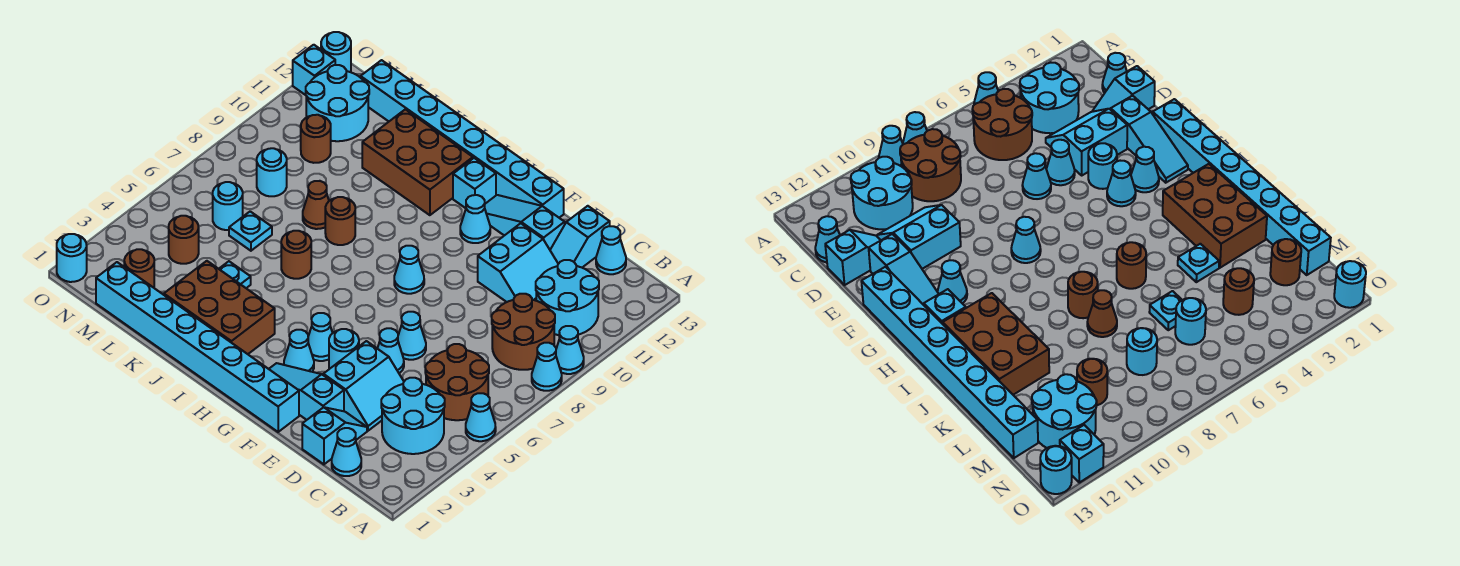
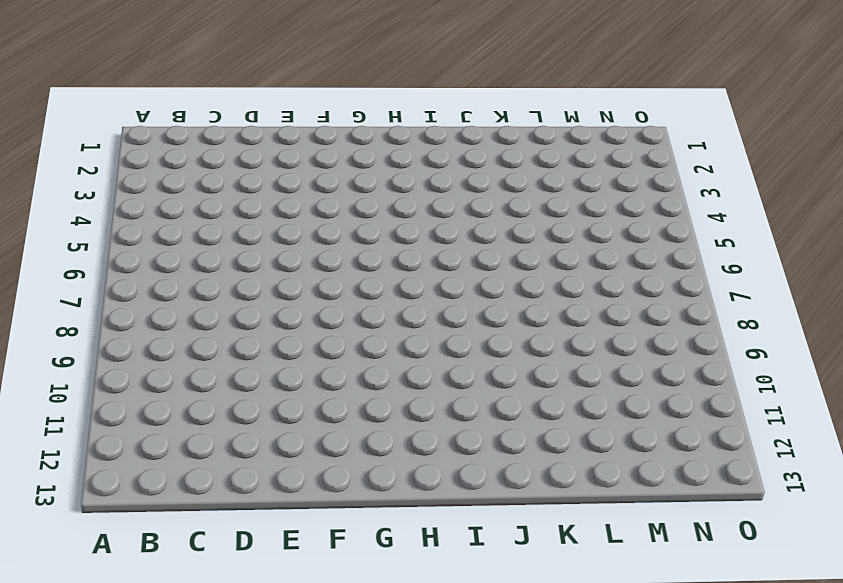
none -> cyan 1x1 cone [466,393,496,441]
none -> cyan 1x1 cone [532,343,562,391]
none -> cyan 1x1 cone [556,326,584,374]
none -> cyan 2x2 round brick [381,378,445,454]

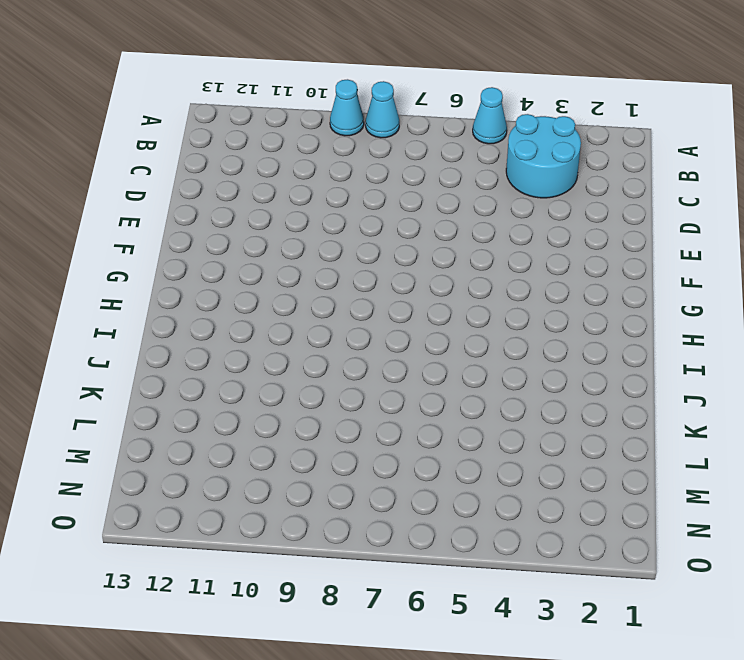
none -> brown 2x2 round brick [425,344,489,420]
none -> brown 2x2 round brick [492,294,555,370]
none -> cyan 2x2 round brick [536,260,599,335]
none -> cyan 1x1 cone [332,428,361,476]

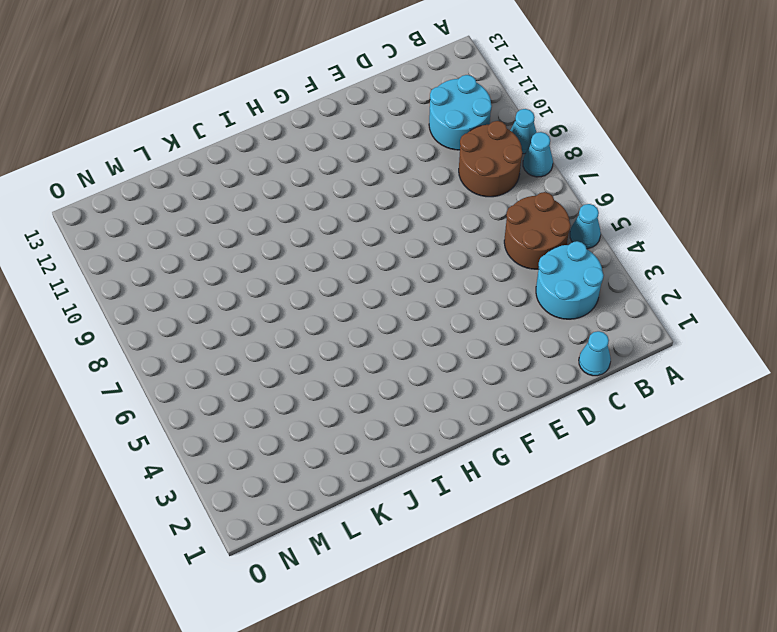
none -> cyan 1x1 cone [596,226,626,274]
none -> cyan 1x2 slope [302,407,367,464]
none -> cyan 2x2 slope [323,341,404,431]
none -> cyan 2x2 slope [478,223,558,302]

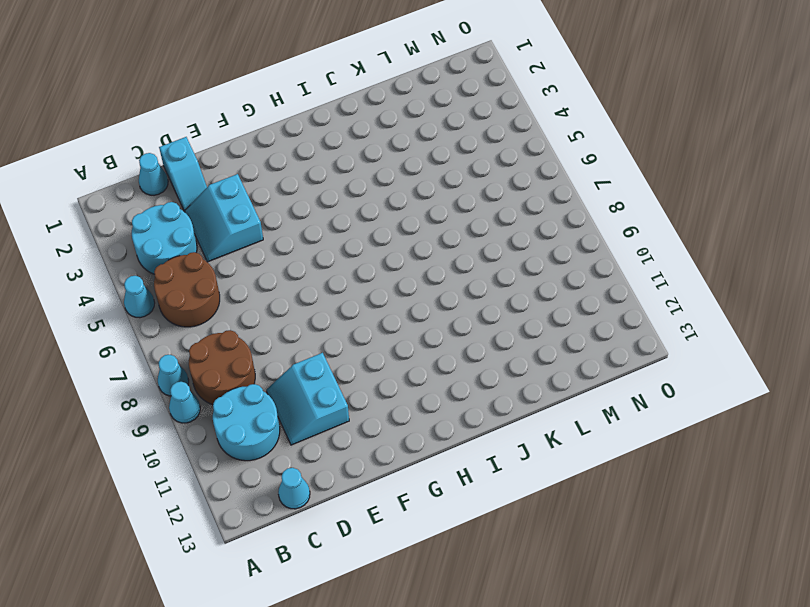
none -> cyan 1x2 slope [550,206,610,267]
none -> cyan 1x3 slope [269,363,344,420]
none -> cyan 1x1 cone [377,328,404,373]
none -> cyan 1x1 cone [398,312,426,360]

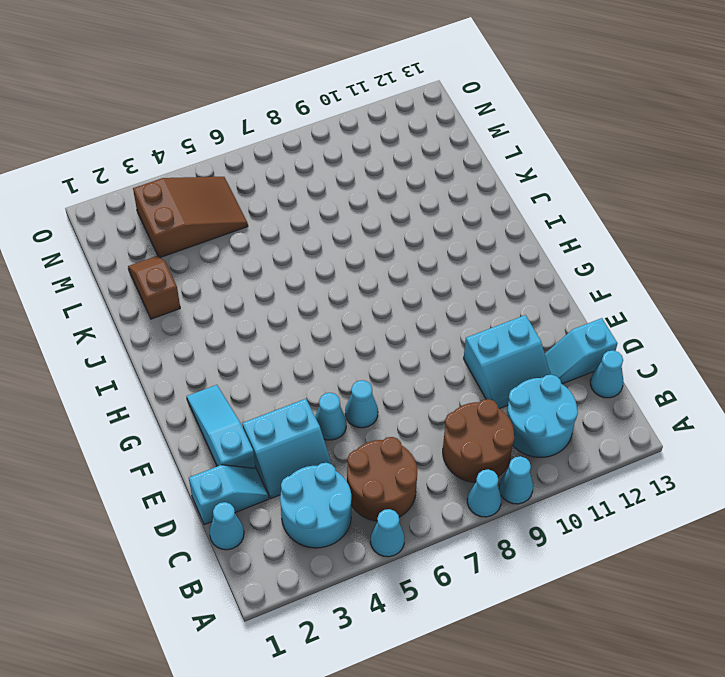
brown 1x2 slope [128,256,180,319] -> brown 2x3 brick [164,261,275,354]
brown 2x3 slope [133,177,248,258] -> brown 1x1 round brick [169,216,199,264]
none -> cyan 1x3 slope [485,195,565,249]
none -> cyan 1x8 brick [96,262,299,432]
none -> cyan 1x1 round brick [329,329,359,369]
none -> cyan 1x8 brick [361,60,564,218]

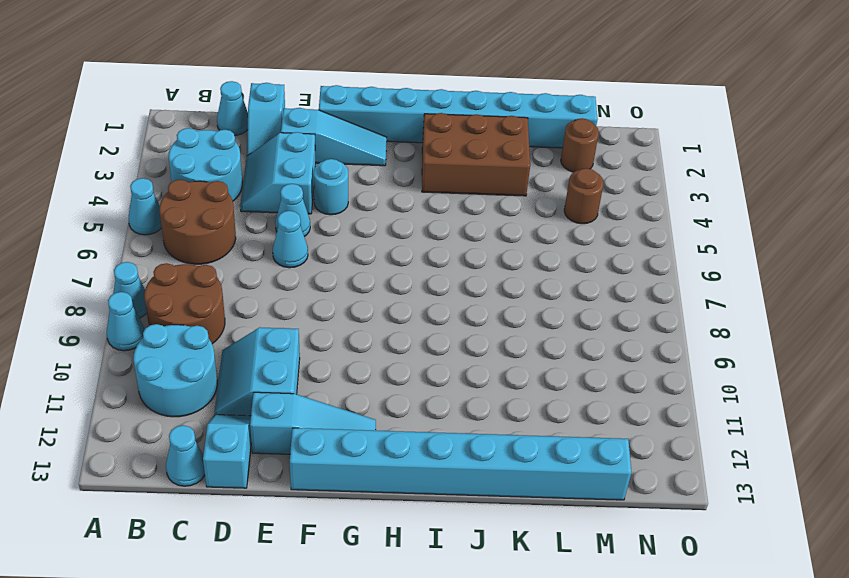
none -> cyan 1x1 cone [284,330,314,372]
none -> cyan 1x1 cone [308,313,332,361]
none -> cyan 1x1 cone [394,246,424,294]
none -> cyan 1x1 cone [460,195,490,243]

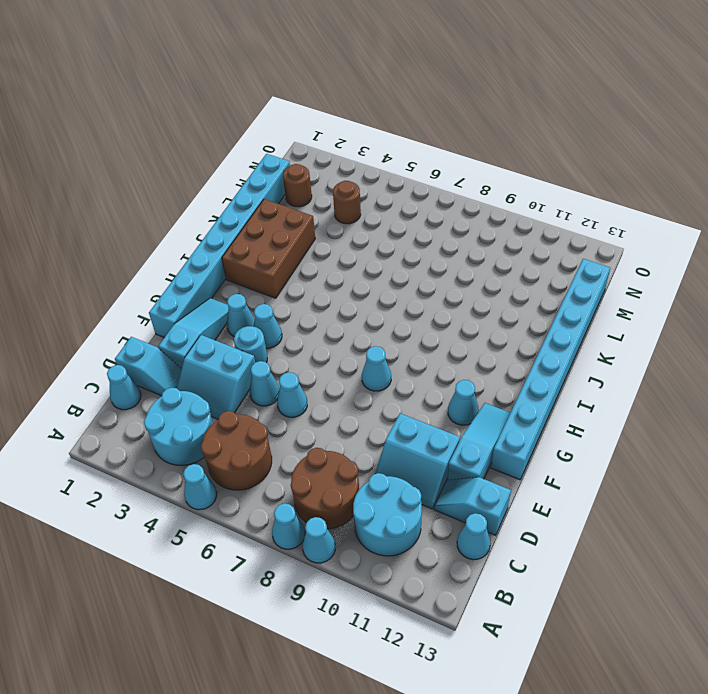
none -> cyan 1x1 brick [453,158,496,208]
none -> brown 2x3 brick [362,109,473,215]
none -> brown 1x1 round brick [281,231,311,279]
none -> brown 1x1 round brick [325,197,355,245]

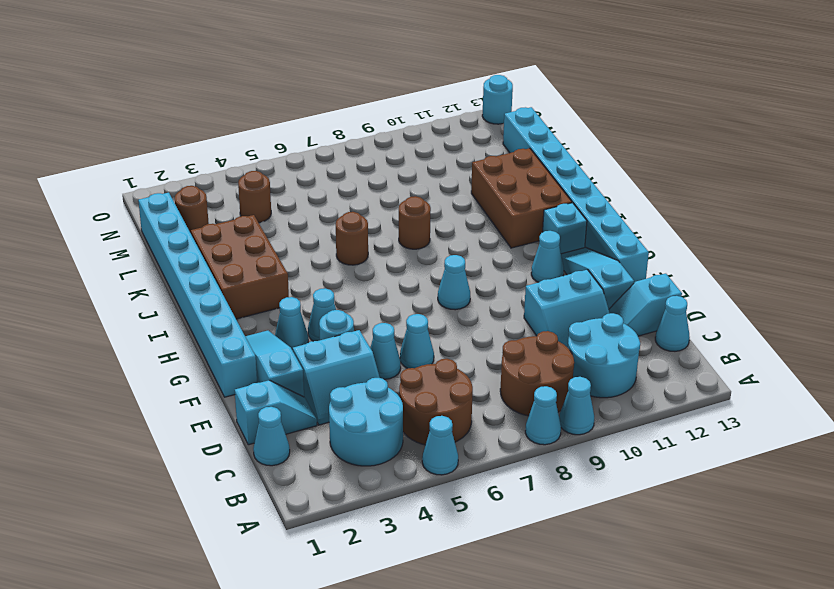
none -> cyan 1x1 plate [219,261,251,288]
none -> brown 1x1 cone [303,181,329,229]
none -> cyan 1x1 plate [229,211,272,251]
none -> cyan 1x1 round brick [213,182,243,230]

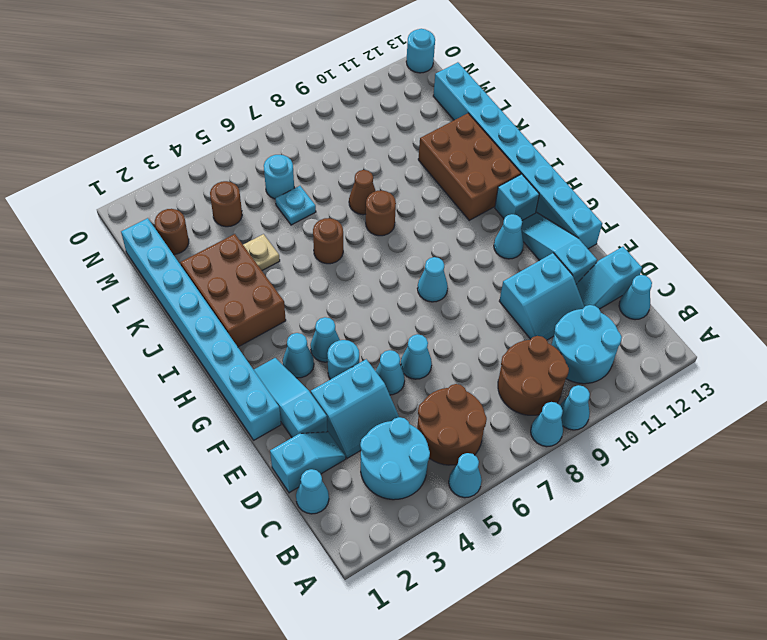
tan 1x1 plate [243,234,280,271] -> cyan 1x1 plate [219,261,251,288]
none -> cyan 1x1 round brick [257,148,287,196]
none -> brown 1x1 round brick [301,115,331,163]
none -> cyan 2x2 round brick [306,65,369,141]
none -> cyan 1x1 round brick [57,234,87,282]

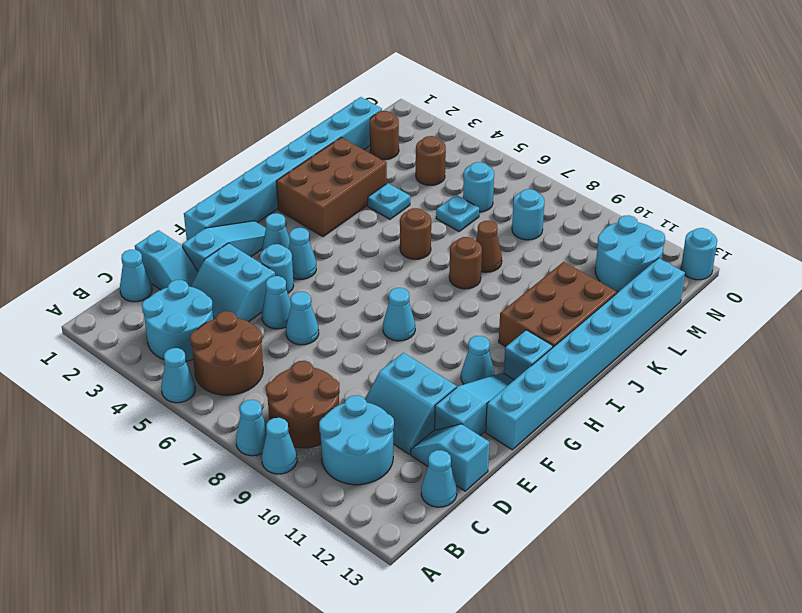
none -> brown 1x1 round brick [301,115,331,163]
none -> cyan 1x1 round brick [57,234,87,282]
none -> cyan 1x1 brick [293,45,335,95]

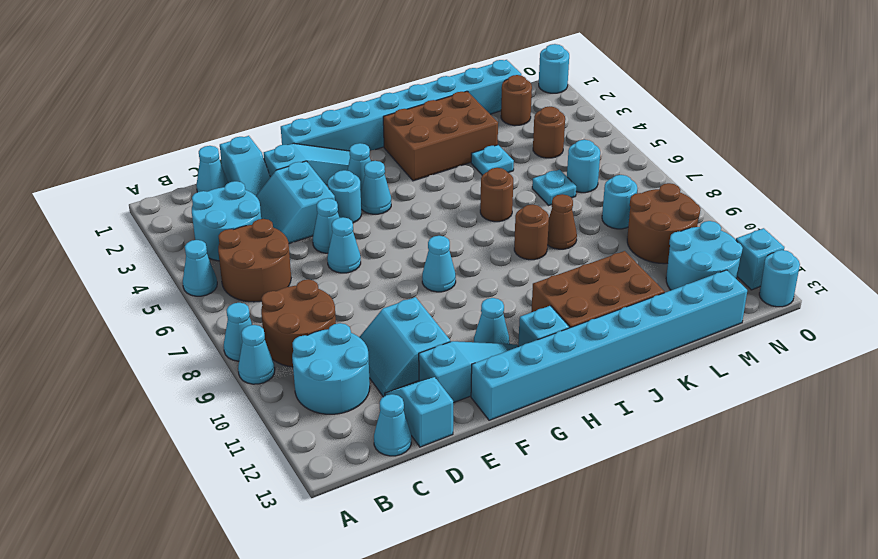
brown 2x2 round brick [627,183,701,264] -> brown 1x1 round brick [301,115,331,163]

